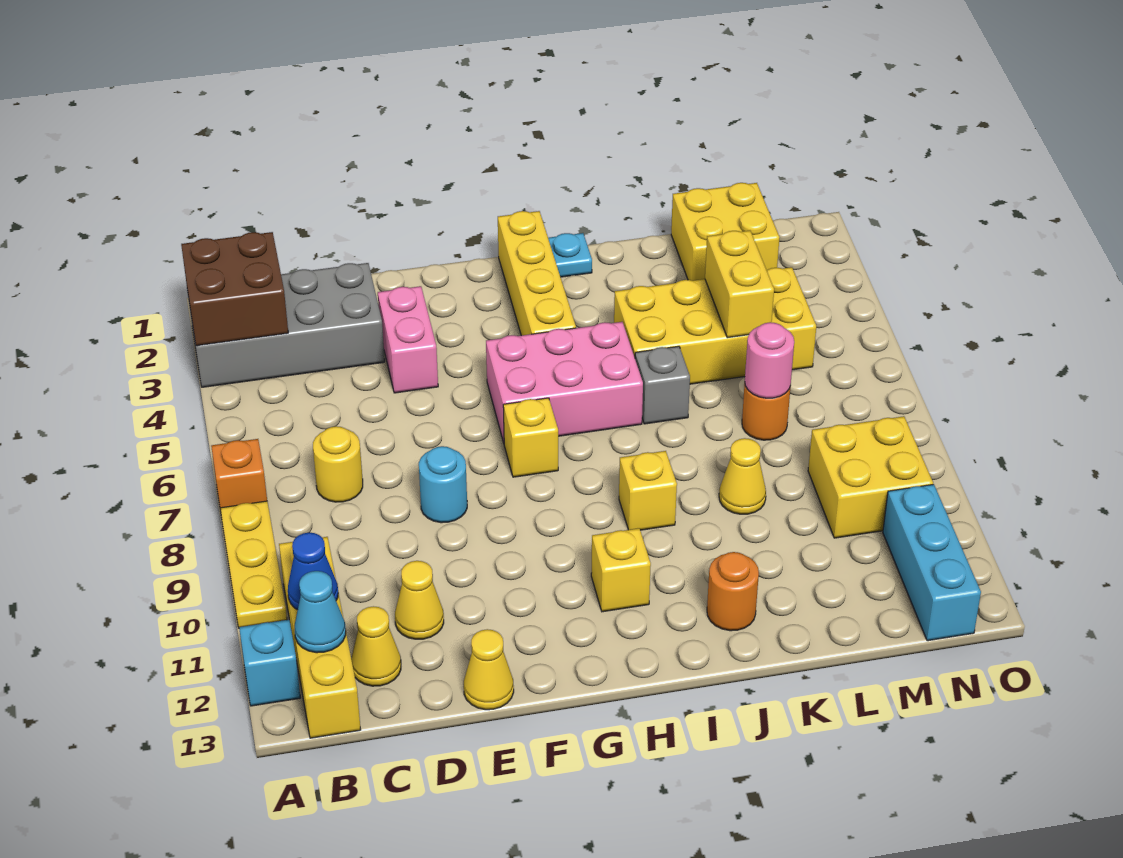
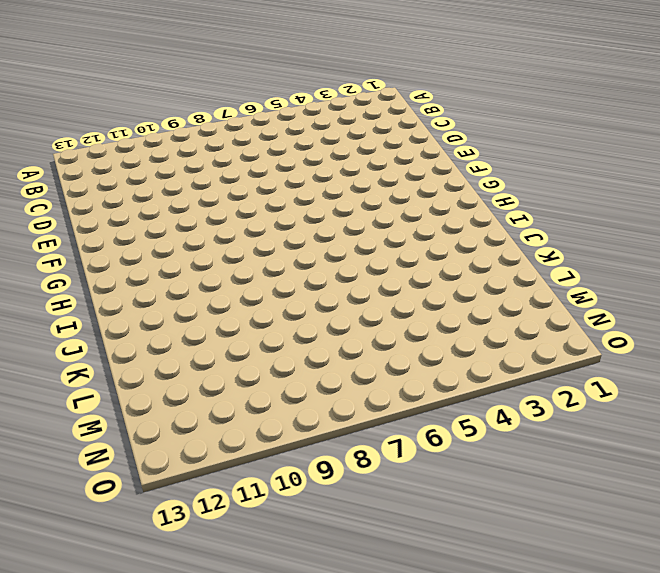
none -> grey 2x4 brick [189,263,385,387]
none -> orange 1x1 brick [211,439,267,511]
none -> yellow 1x3 plate [220,501,287,628]
none -> cyan 1x1 brick [239,620,300,706]

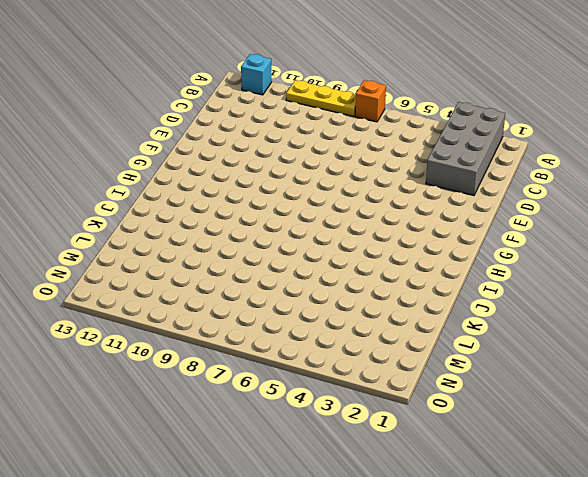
none -> yellow 1x4 brick [279,537,361,738]
none -> yellow 1x1 round brick [313,426,363,502]
none -> yellow 1x1 cone [351,606,401,686]
none -> yellow 1x1 cone [395,561,444,639]

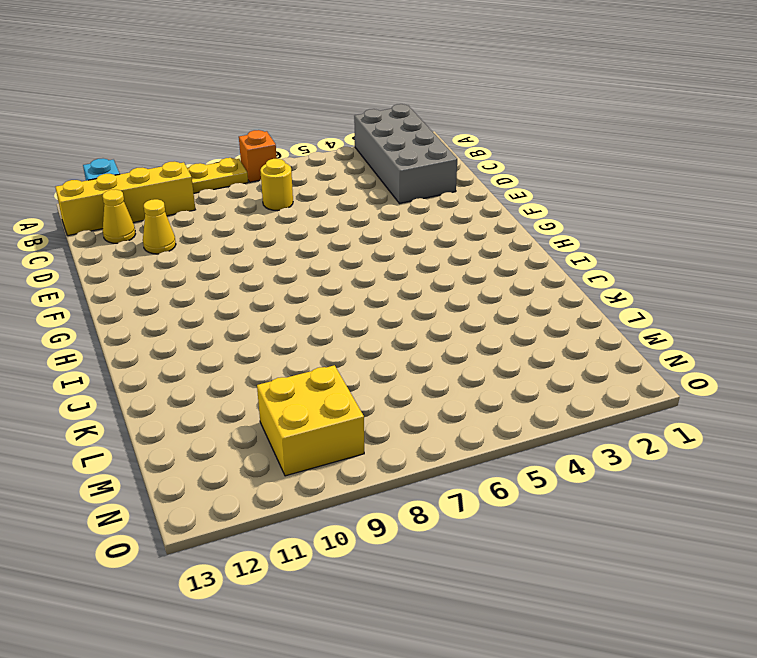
none -> pink 1x2 brick [378,286,438,393]
none -> cyan 1x1 round brick [419,446,467,523]
none -> yellow 1x1 cone [464,629,514,710]
none -> pink 2x3 brick [486,322,643,443]

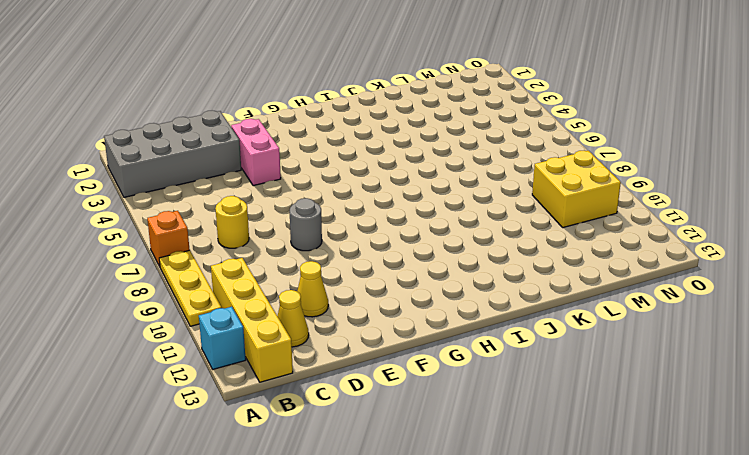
grey 1x1 round brick [290,198,322,251] -> cyan 1x1 round brick [419,446,467,523]
none -> yellow 1x1 cone [464,629,514,710]
none -> pink 2x3 brick [486,322,643,443]
none -> yellow 1x1 brick [503,398,558,477]
none -> yellow 1x4 brick [498,211,576,336]

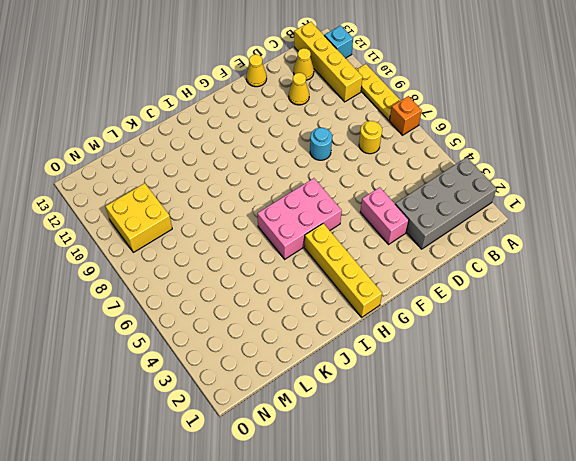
none -> yellow 1x1 brick [503,398,558,477]
none -> yellow 1x1 brick [591,528,651,612]
none -> cyan 1x1 plate [548,233,592,277]
none -> yellow 1x1 brick [619,451,677,530]

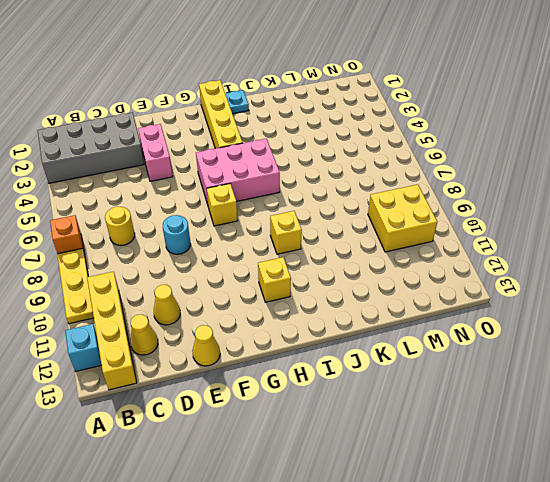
none -> yellow 2x4 brick [614,267,816,384]
none -> grey 1x1 brick [635,346,690,424]
none -> orange 1x1 round brick [707,552,759,631]
none -> yellow 1x1 cone [719,438,766,514]

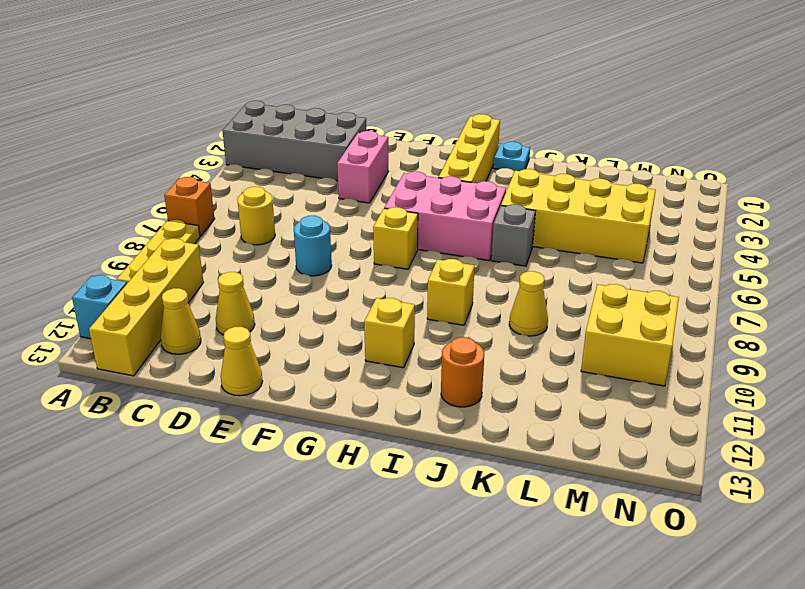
none -> yellow 2x2 brick [671,183,780,281]
none -> orange 1x1 round brick [742,384,791,440]
none -> cyan 1x3 brick [883,484,981,641]
none -> brown 2x2 brick [181,232,288,346]

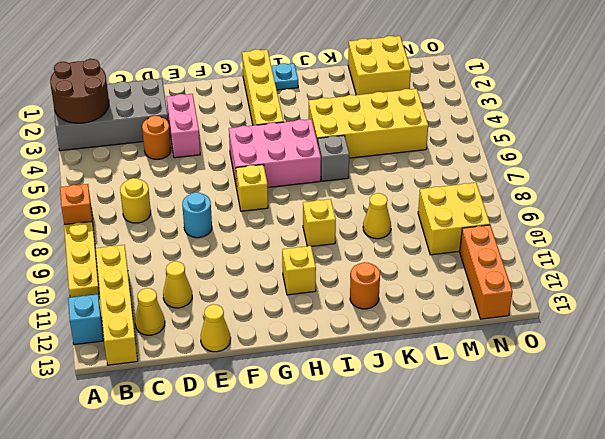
brown 2x2 round brick [50,59,109,123] -> brown 2x2 brick [181,232,288,346]
orange 1x1 round brick [142,116,171,159] -> orange 1x1 round brick moved to [742,384,791,440]
orange 1x3 brick [460,225,513,319] -> cyan 1x3 brick [883,484,981,641]
none -> blue 1x1 cone [288,533,338,610]
none -> cyan 1x1 cone [295,571,346,653]
none -> yellow 1x2 brick [705,231,774,338]
none -> pink 1x1 round brick [745,322,794,398]

